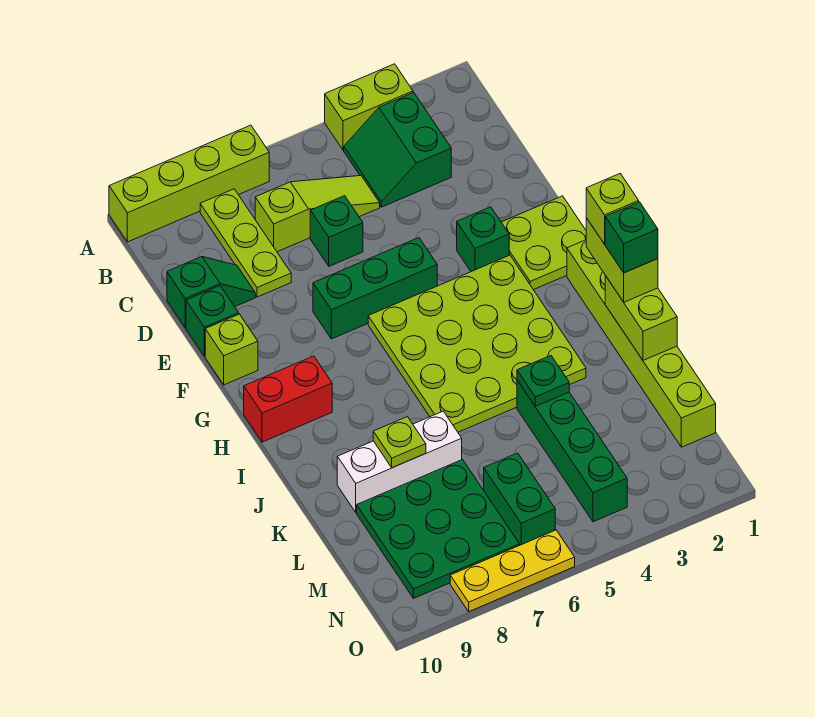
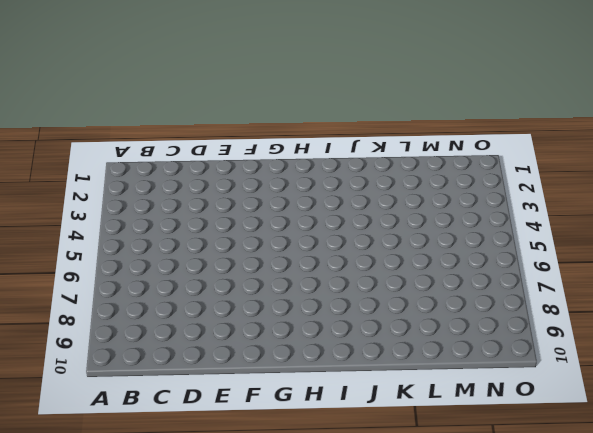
none -> lime 1x2 brick [325,64,413,150]
none -> lime 1x4 brick [109,125,269,242]
none -> green 2x2 slope [344,93,451,207]

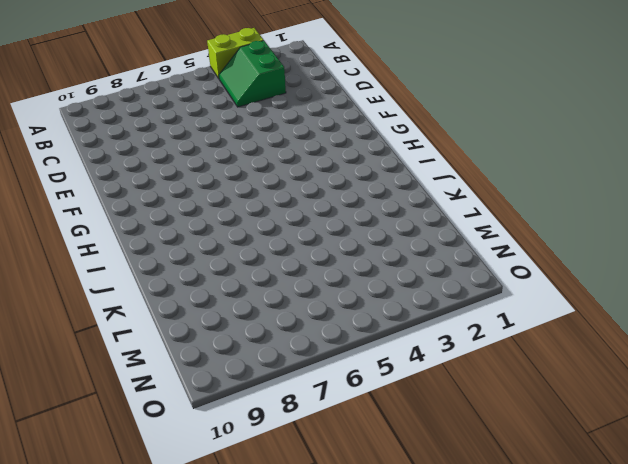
none -> lime 1x4 brick [109,125,269,242]
none -> lime 1x3 plate [200,189,291,297]
none -> lime 1x3 slope [255,176,380,252]

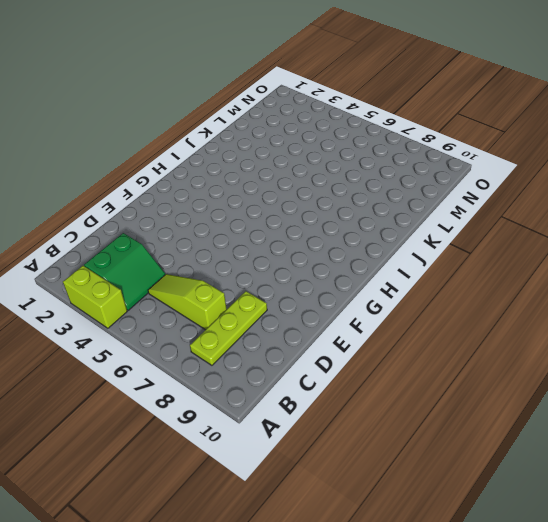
none -> lime 1x4 brick [109,125,269,242]
none -> green 1x1 brick [310,196,363,266]
none -> green 1x2 slope [167,257,255,328]

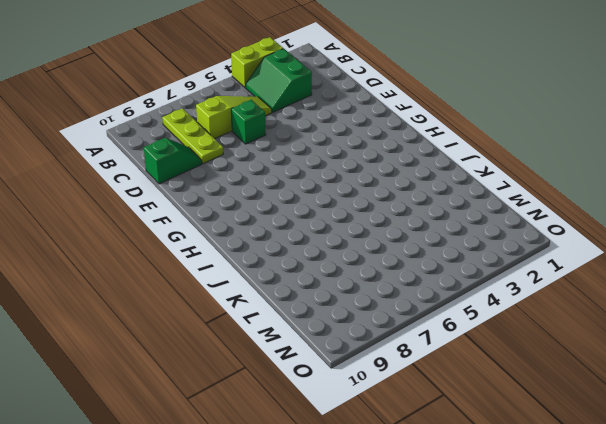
none -> lime 1x4 brick [109,125,269,242]
none -> green 1x1 brick [186,286,239,356]
none -> lime 2x2 plate [501,196,586,290]

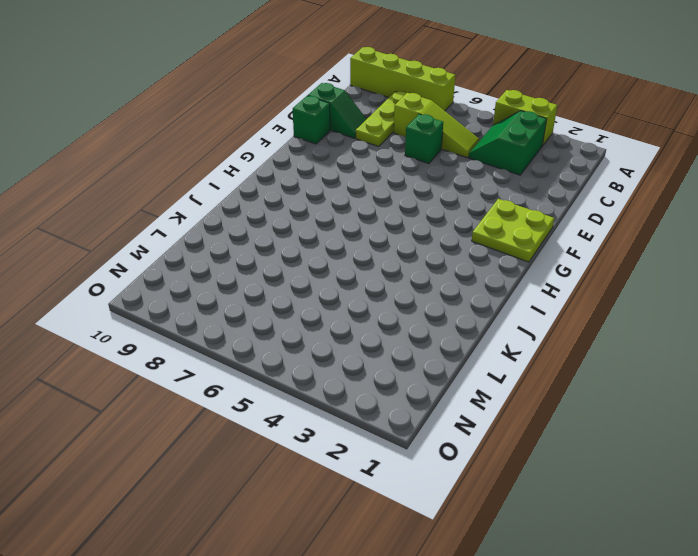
none -> green 1x1 brick [457,207,509,272]
none -> green 1x3 brick [313,238,437,339]
none -> lime 1x1 brick [205,314,258,385]

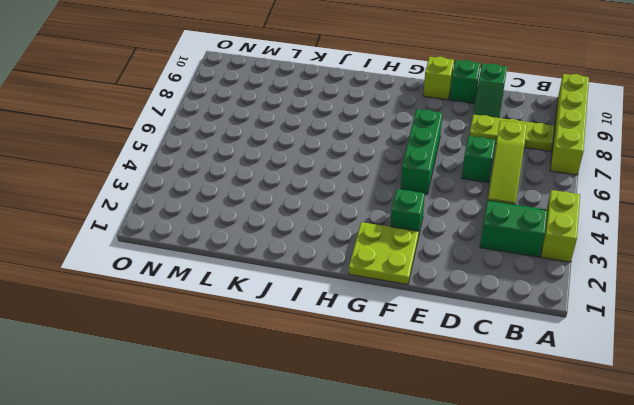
none -> lime 4x4 plate [368,255,586,432]
none -> lime 1x6 brick [567,240,716,447]
none -> red 1x2 brick [244,356,332,442]

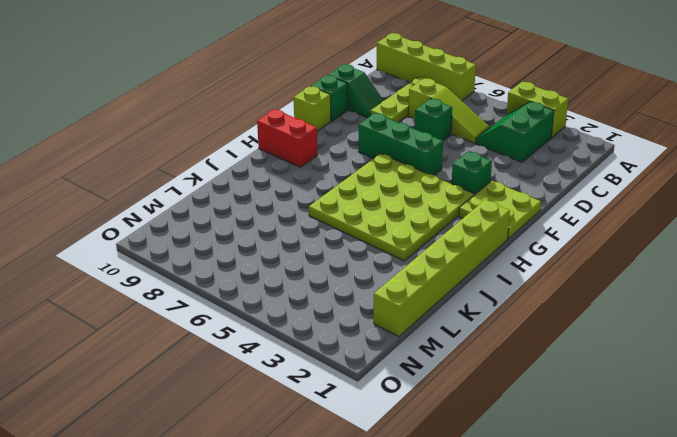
none -> green 1x4 brick [517,380,627,522]
none -> white 1x3 brick [337,411,462,512]
none -> green 3x3 plate [357,460,519,598]

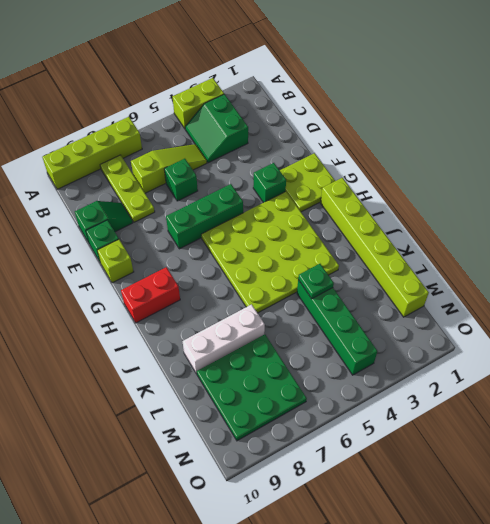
none -> green 1x2 brick [484,453,555,545]
none -> yellow 1x3 plate [450,530,575,611]
none -> lime 1x2 brick [605,276,677,360]

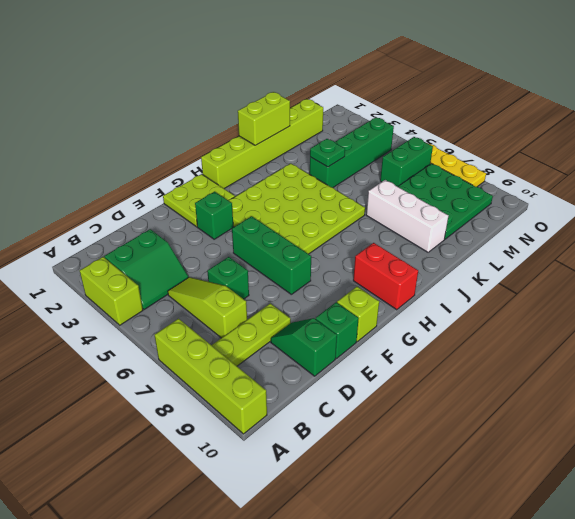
none -> lime 1x1 plate [373,417,426,468]
none -> lime 1x2 brick [586,218,658,302]
none -> lime 1x1 brick [586,174,639,244]

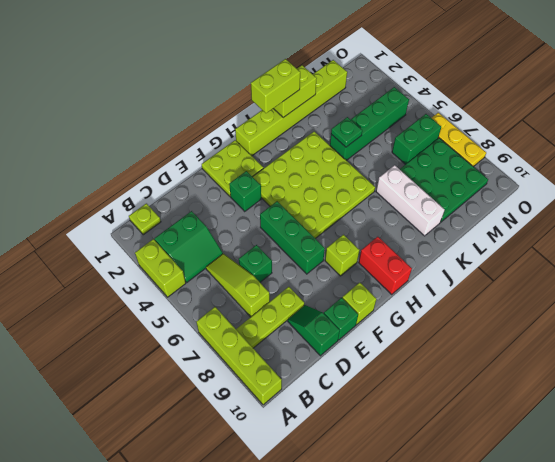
lime 1x1 plate [129,203,161,235] -> lime 1x1 plate moved to [373,417,426,468]
lime 1x1 brick [325,235,359,276] -> lime 1x1 brick moved to [586,174,639,244]
none -> green 1x1 brick [605,202,658,273]

